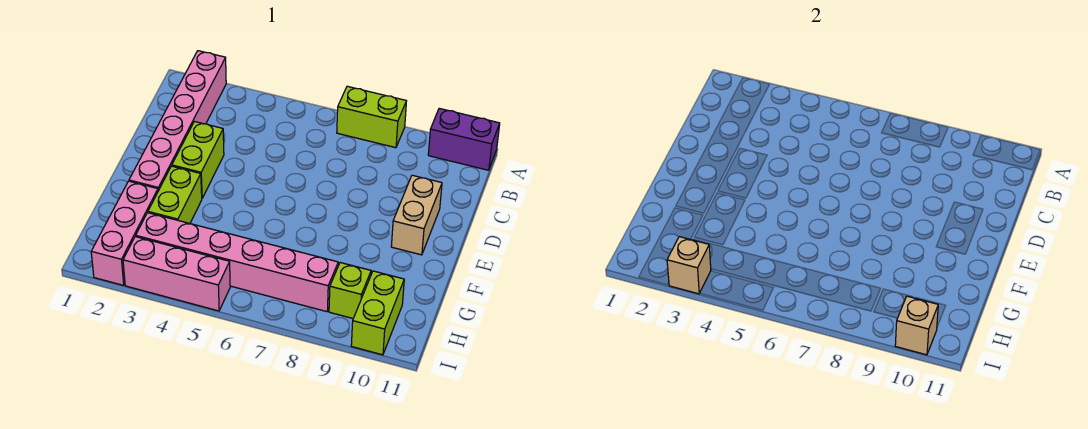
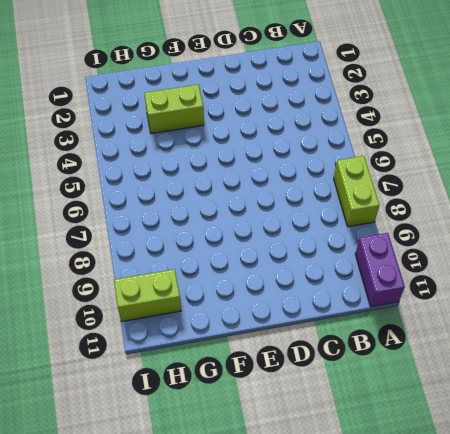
none -> pink 1x6 brick [129,51,226,191]
none -> lime 1x2 brick [172,122,224,198]
none -> tan 1x2 brick [391,175,442,255]

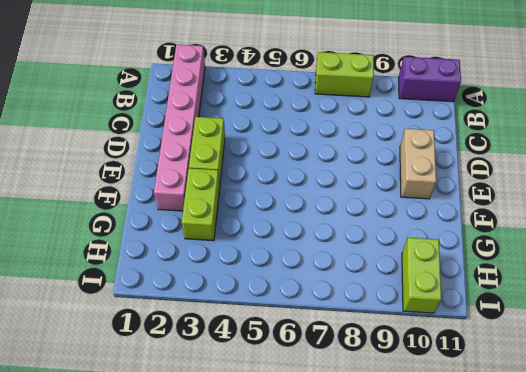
none -> pink 1x3 brick [91,181,158,285]
none -> pink 1x6 brick [136,213,338,312]
none -> lime 1x1 brick [329,263,371,318]

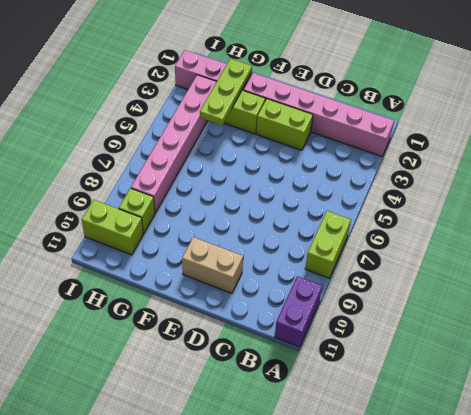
lime 1x3 plate [200,59,252,125] -> none
none -> pink 1x3 brick [123,237,230,311]
none -> tan 1x1 brick [667,237,711,294]
none -> tan 1x1 brick [895,296,938,355]

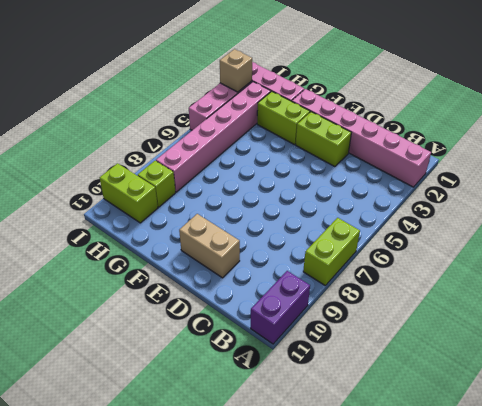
none -> tan 1x1 brick [895,296,938,355]

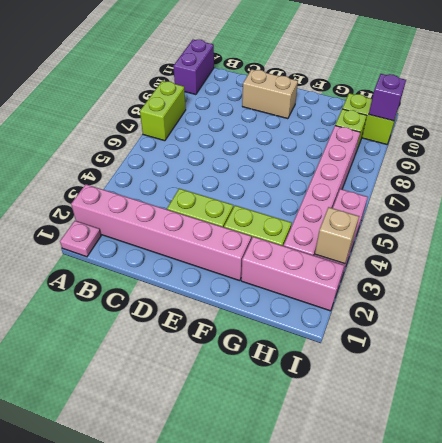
pink 1x1 plate [60,221,101,257] -> none
purple 1x1 brick [369,74,406,121] -> tan 1x1 brick [895,296,938,355]

